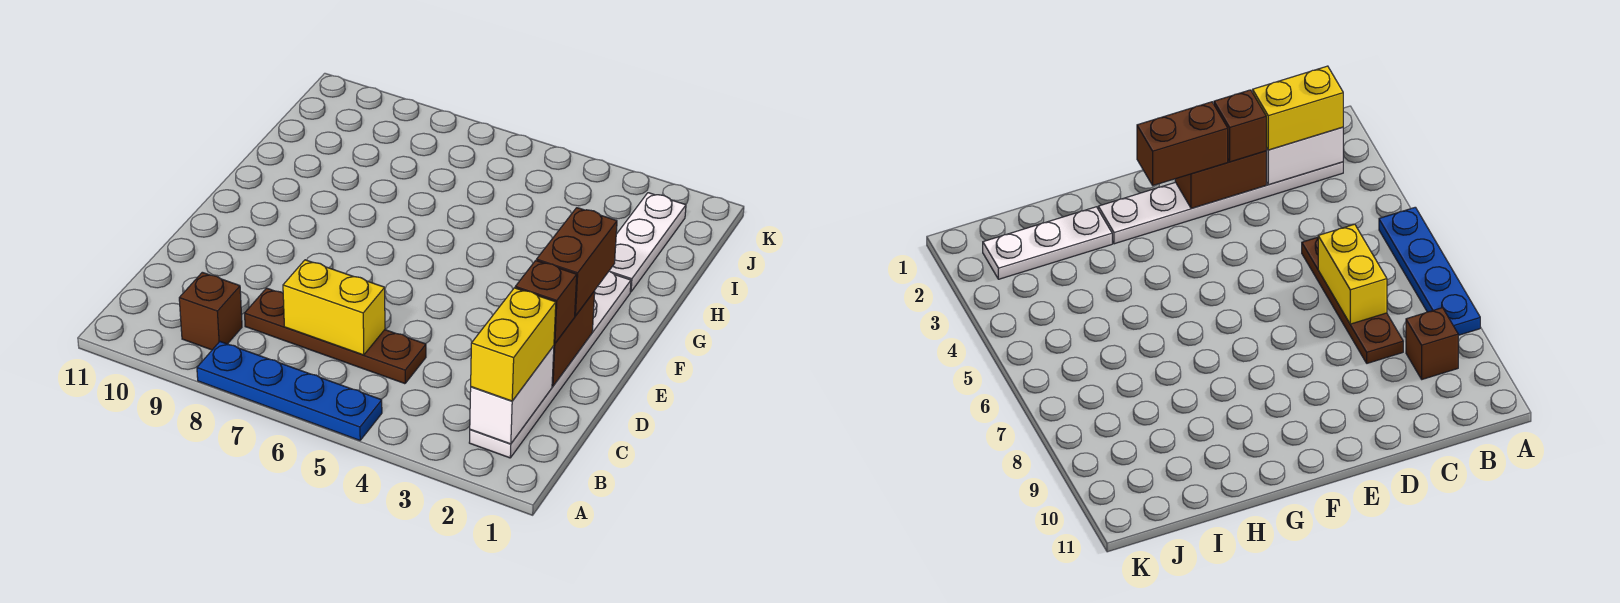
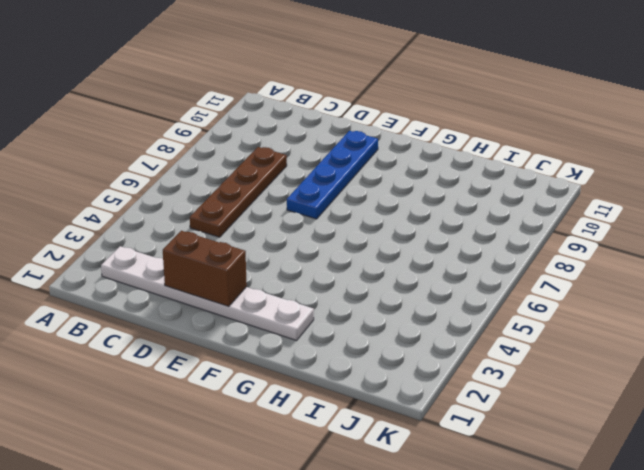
blue 1x4 plate [287,131,378,219] -> blue 1x4 plate moved to [197,342,382,440]
none -> brown 1x1 brick [179,272,242,350]
none -> white 1x3 plate [609,193,686,292]

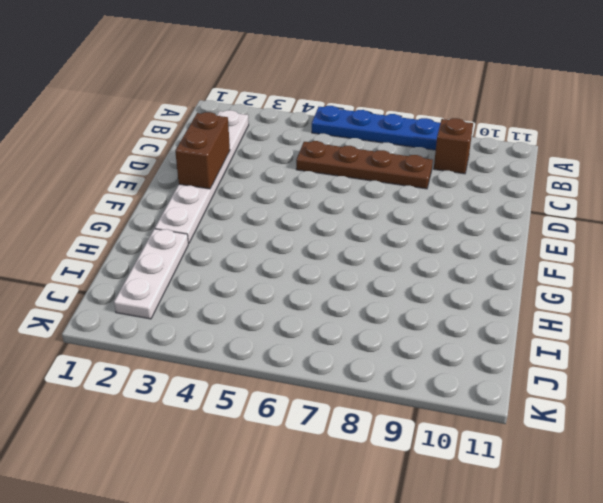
none -> white 1x2 brick [470,346,554,444]
none -> yellow 1x2 brick [283,260,385,355]

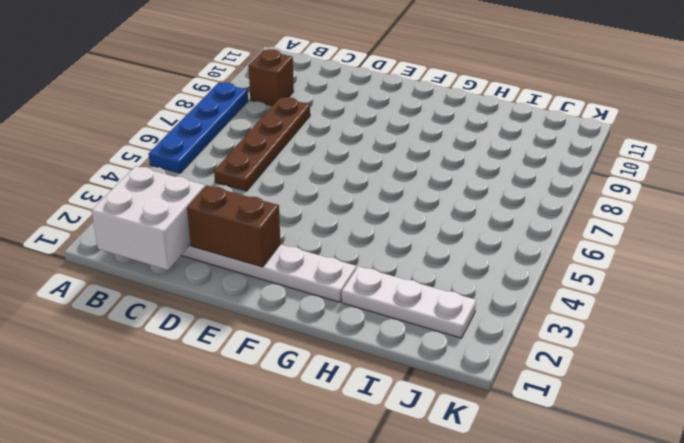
white 2x2 brick [92,166,205,270] -> white 1x2 brick [470,346,554,444]
none -> yellow 1x2 brick [283,260,385,355]
none -> yellow 1x2 brick [471,288,556,401]

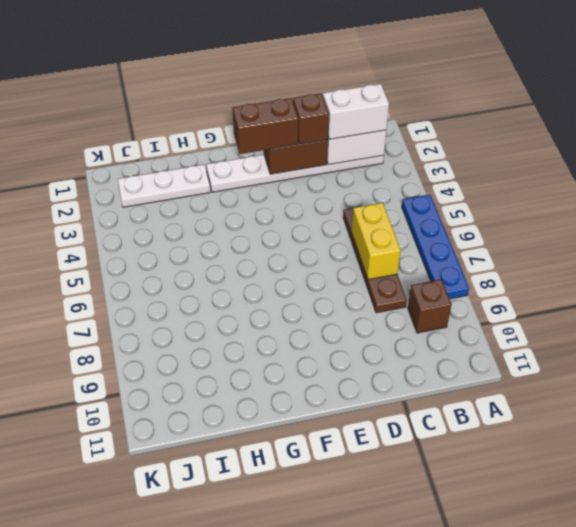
white 1x2 brick [323,84,389,139] -> yellow 1x2 brick [471,288,556,401]

